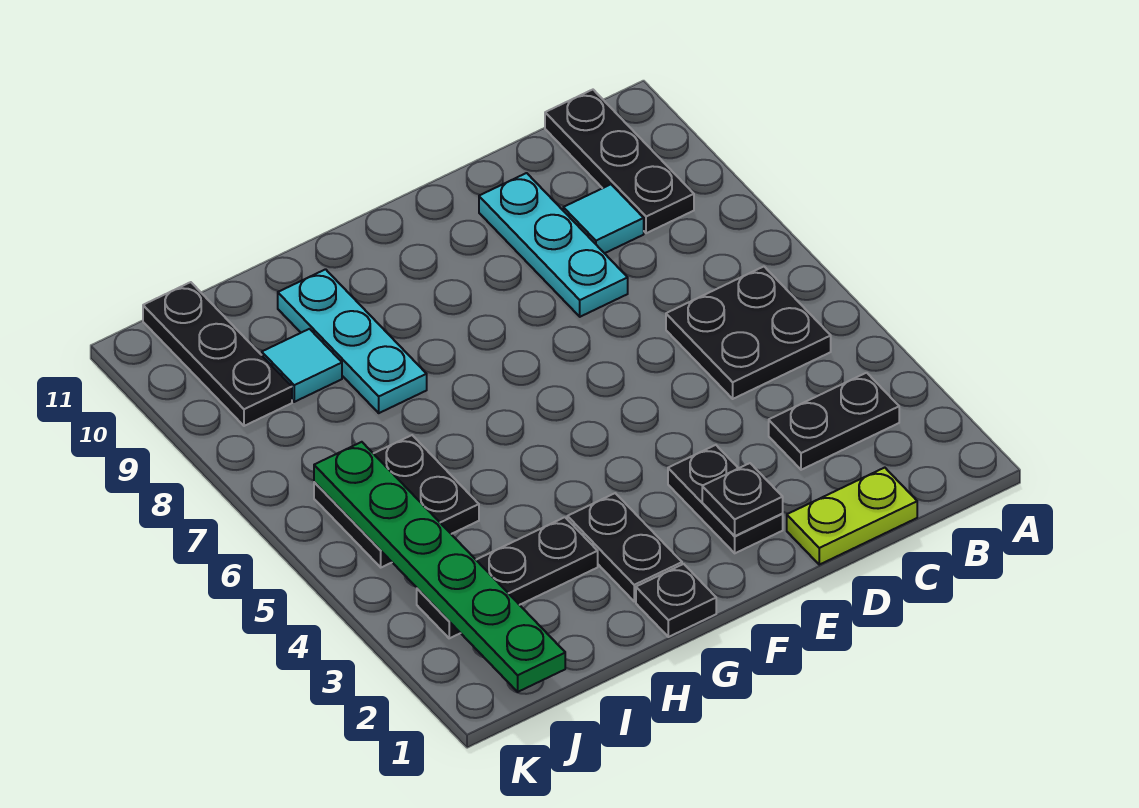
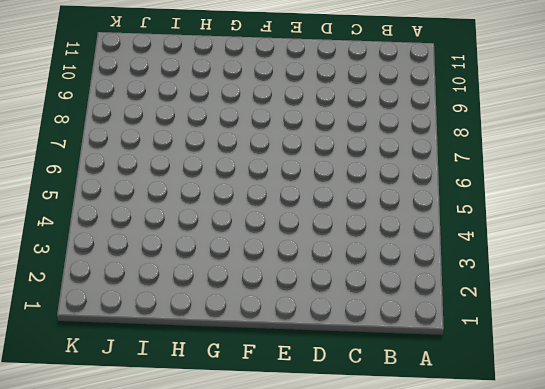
none -> black 1x2 plate [769,373,899,470]
none -> black 2x2 plate [666,267,831,399]
none -> black 1x3 plate [545,90,694,233]

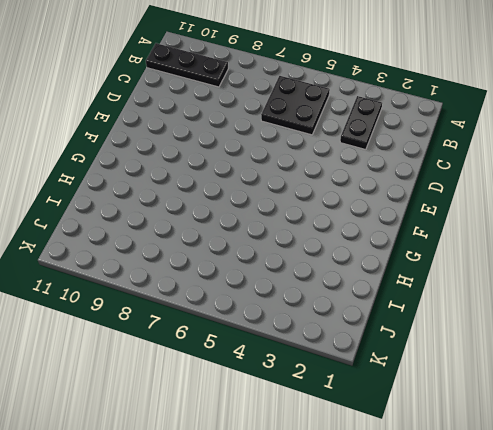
none -> lime 1x2 plate [787,468,917,565]
none -> cyan 1x1 tile [563,184,644,253]
none -> cyan 1x3 plate [479,173,628,317]

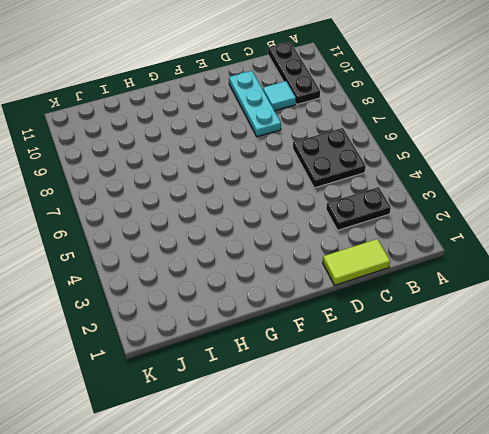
lime 1x2 tile [323,239,390,285] -> lime 1x2 plate [787,468,917,565]
none -> black 1x2 plate [668,445,783,553]
none -> black 1x1 plate [636,564,716,637]
none -> black 1x2 plate [567,493,682,601]

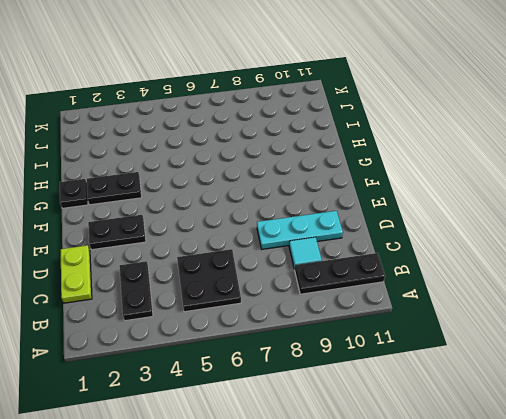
none -> black 1x3 plate [417,517,598,638]
none -> cyan 1x3 plate [278,269,427,413]
none -> black 2x2 plate [314,435,479,567]

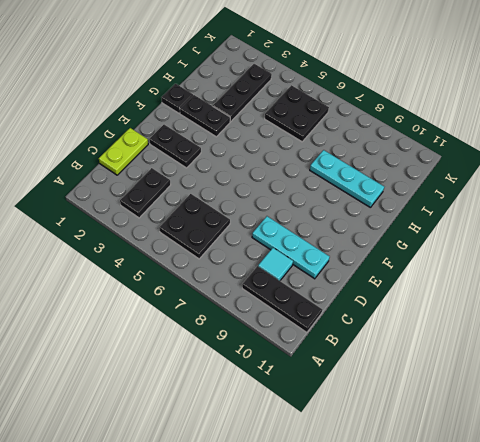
none -> cyan 1x1 tile [262,329,342,402]
none -> black 1x3 plate [143,282,292,426]
none -> black 1x1 plate [702,463,783,536]

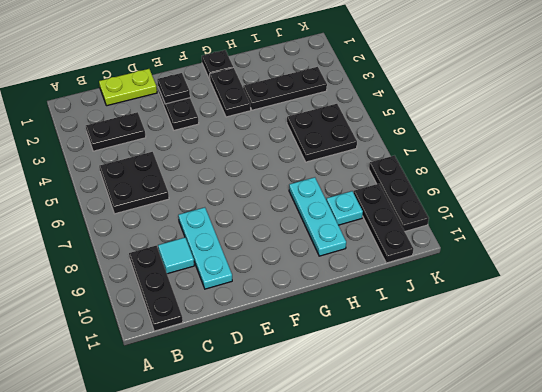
cyan 1x1 plate [326,191,363,225] -> cyan 1x1 tile [262,329,342,402]
black 1x3 plate [369,156,429,231] -> none
none -> green 1x6 plate [314,442,565,692]

